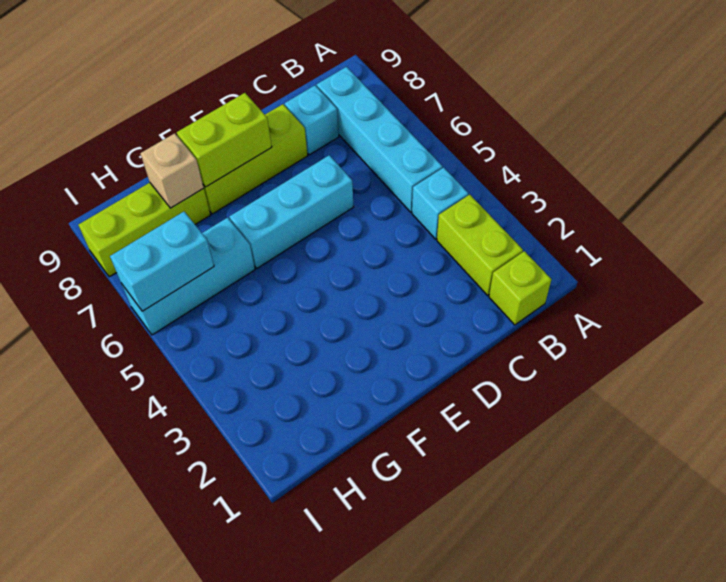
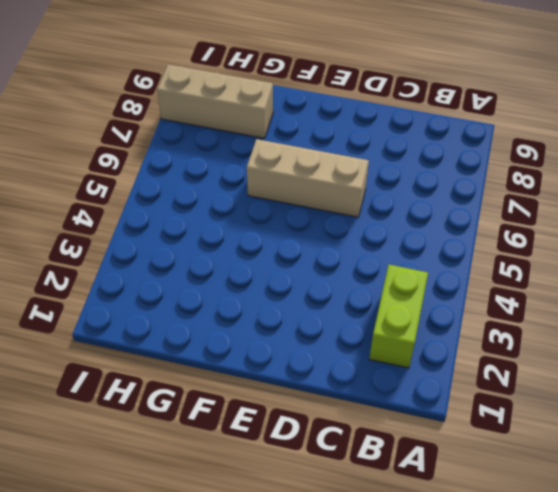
tan 1x3 brick [247,139,369,217] -> cyan 1x3 brick [229,155,354,268]
tan 1x3 brick [157,64,273,138] -> lime 1x3 brick [79,183,210,277]
none -> lime 1x1 brick [489,251,551,325]
none -> cyan 1x1 brick [412,167,468,239]
none -> cyan 1x4 brick [317,67,442,212]

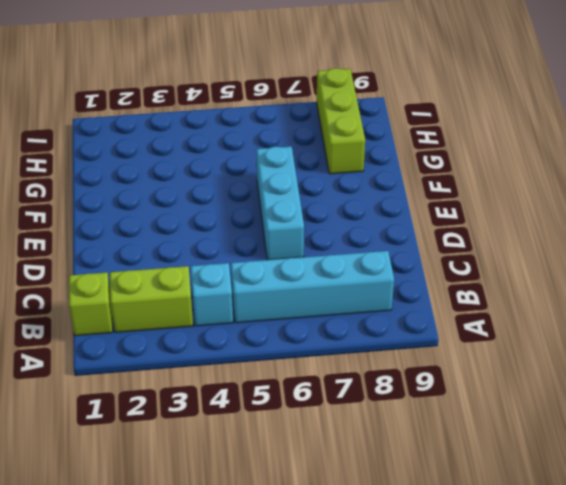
none -> cyan 1x1 brick [285,85,339,155]
none -> lime 1x3 brick [203,104,308,214]
none -> cyan 1x3 brick [122,218,255,335]

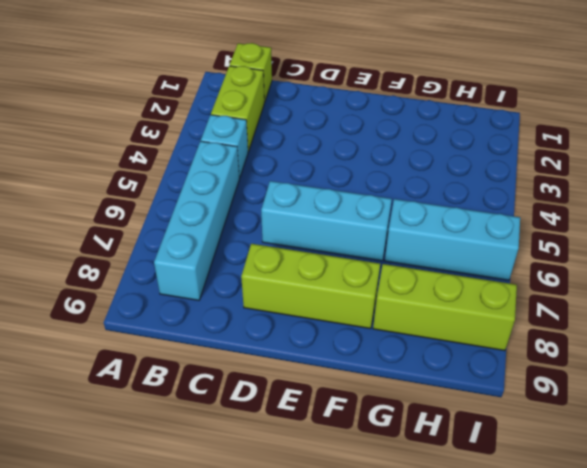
none -> cyan 1x1 brick [285,85,339,155]
none -> lime 1x2 brick [177,93,272,187]
none -> tan 1x1 brick [140,133,204,208]

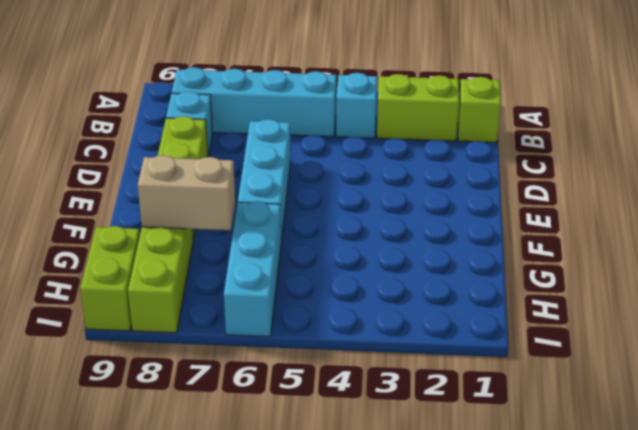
tan 1x2 brick [138,155,235,230] -> tan 1x1 brick [140,133,204,208]
lime 1x2 brick [80,226,140,331] -> lime 1x2 brick moved to [177,93,272,187]
none -> cyan 1x2 brick [110,212,214,311]

